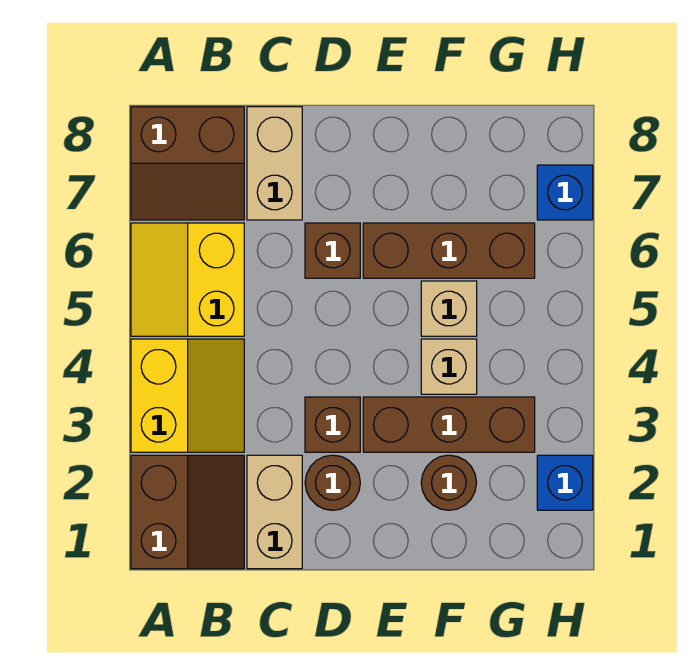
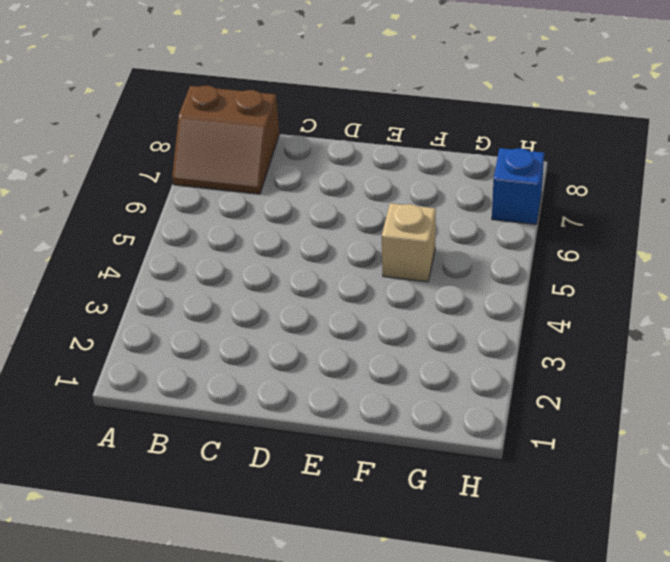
none -> brown 2x2 slope [131,455,244,569]
none -> yellow 2x2 slope [131,339,244,452]
none -> yellow 2x2 slope [131,223,244,336]

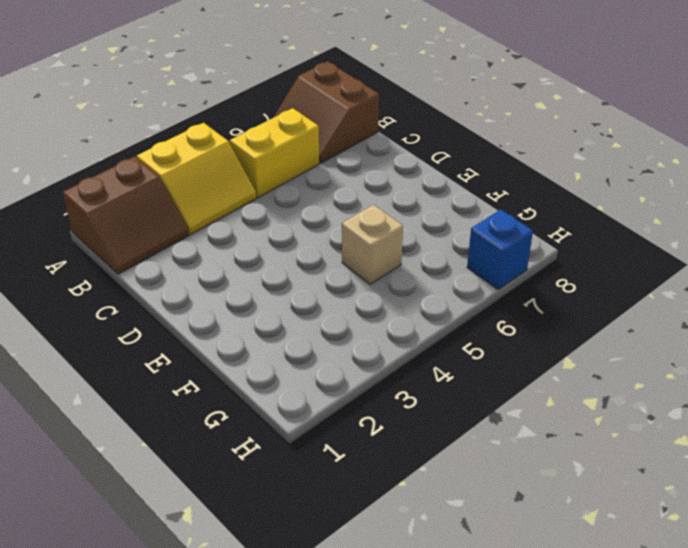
none -> tan 1x2 brick [247,455,302,569]
none -> tan 1x2 brick [247,107,302,220]
none -> brown 1x1 round brick [305,455,360,510]

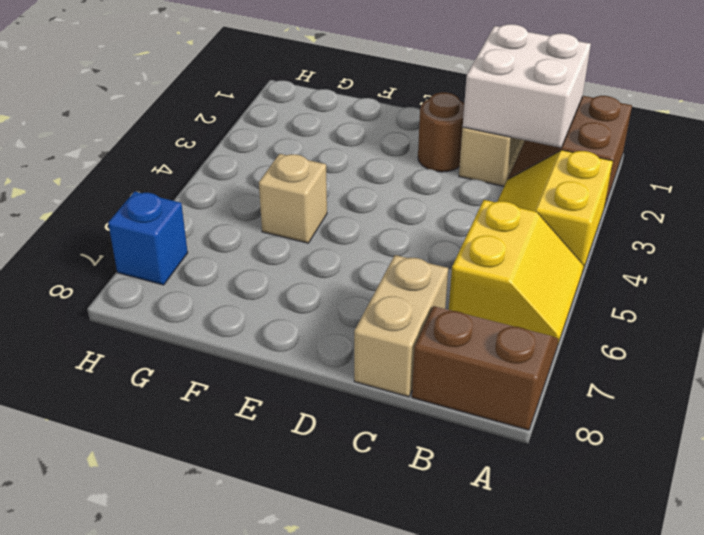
white 2x2 brick [463,24,591,148] -> none
none -> brown 1x1 brick [305,397,360,452]
none -> brown 1x1 brick [305,223,360,278]
none -> brown 1x3 brick [363,397,535,452]

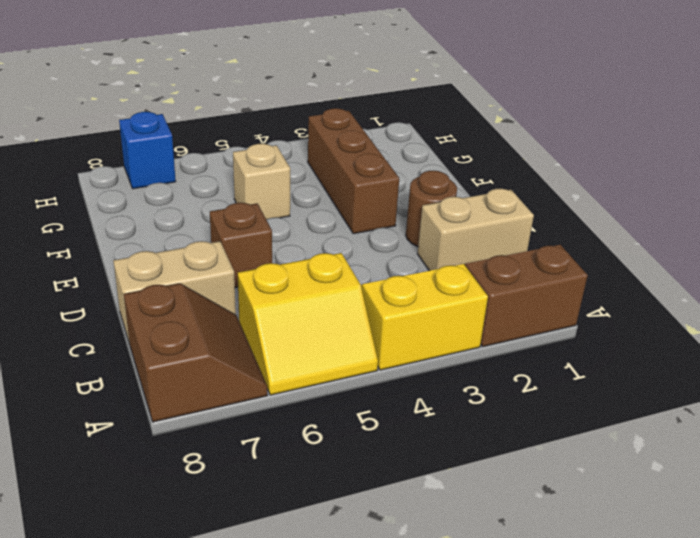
none -> brown 1x1 brick [305,397,360,452]
none -> brown 1x3 brick [363,223,535,278]
none -> brown 1x1 round brick [421,455,477,510]

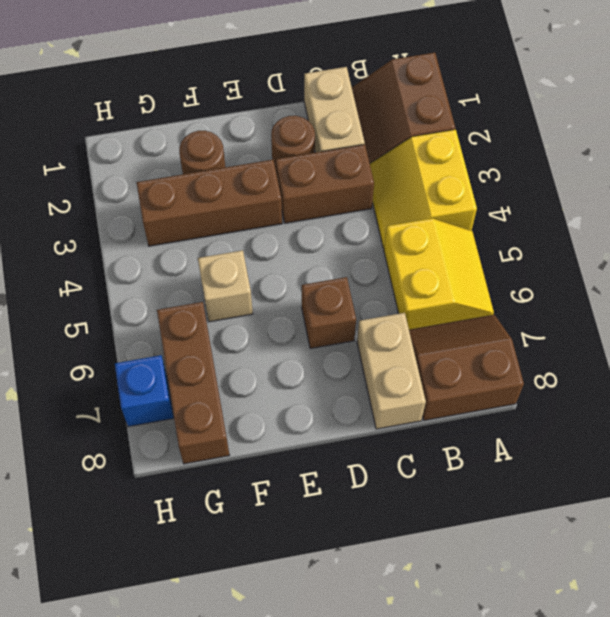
brown 1x2 brick [276,144,374,223] -> brown 1x1 brick [305,397,360,452]
brown 1x3 brick [157,302,229,464] -> brown 1x3 brick turned to [363,223,535,278]
none -> tan 1x1 brick [421,339,477,394]
none -> blue 1x1 brick [537,455,593,510]

